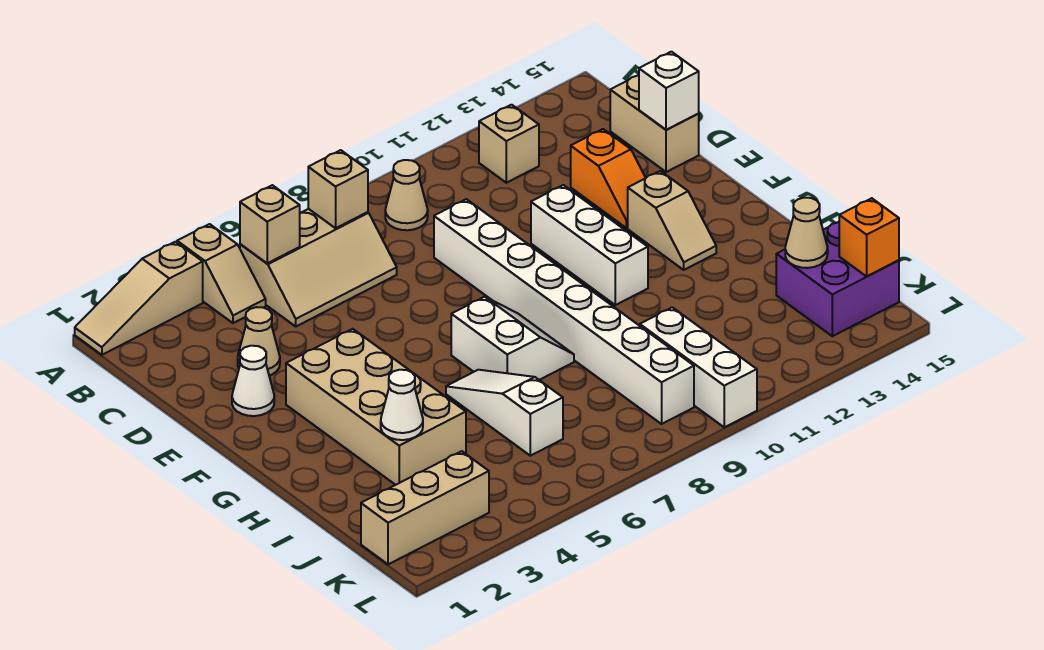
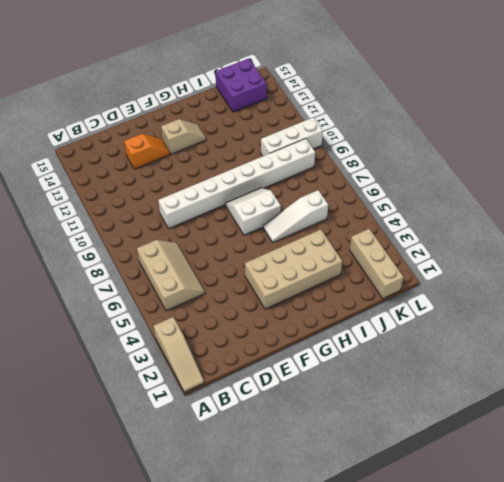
none -> tan 1x2 slope [177,224,266,323]
none -> tan 1x1 cone [385,160,428,230]
none -> tan 1x1 brick [479,105,539,183]

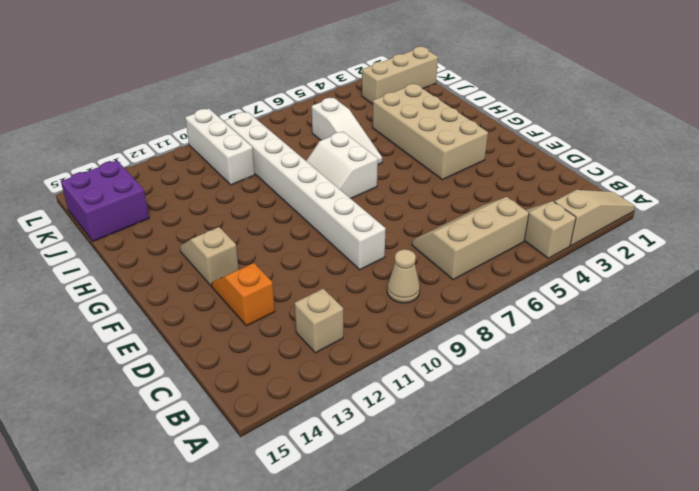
none -> tan 1x2 brick [610,75,699,172]
none -> tan 1x1 cone [238,307,280,376]
none -> white 1x1 cone [232,346,274,416]

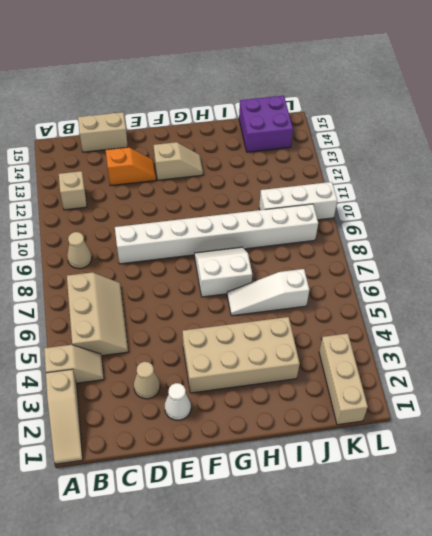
none -> white 1x3 brick [531,185,648,305]
none -> tan 1x1 brick [240,185,300,263]
none -> tan 1x1 brick [308,150,368,228]

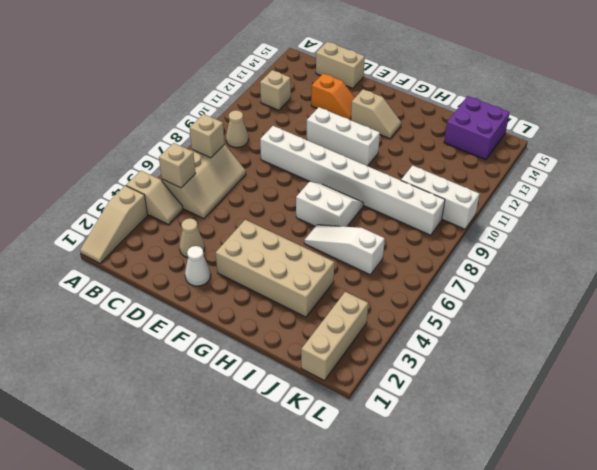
none -> white 1x1 brick [639,52,699,130]
none -> white 1x1 cone [381,370,423,440]
none -> tan 1x1 cone [785,198,828,268]

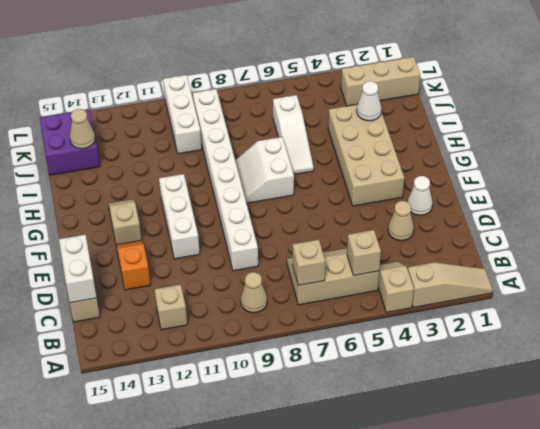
white 1x2 brick [59,235,97,303] -> white 1x1 brick [639,52,699,130]
none -> orange 1x1 brick [839,198,899,276]

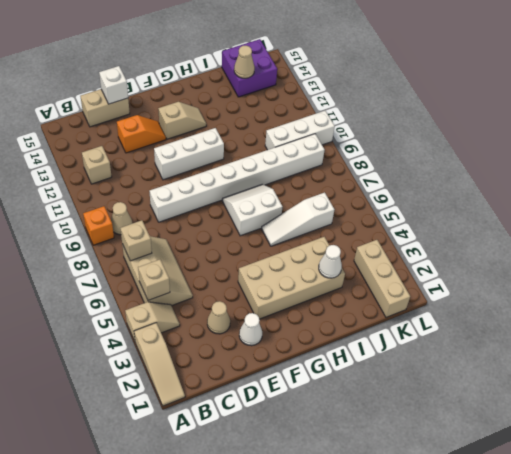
orange 1x1 brick [83,206,114,245] -> orange 1x1 brick moved to [839,198,899,276]

